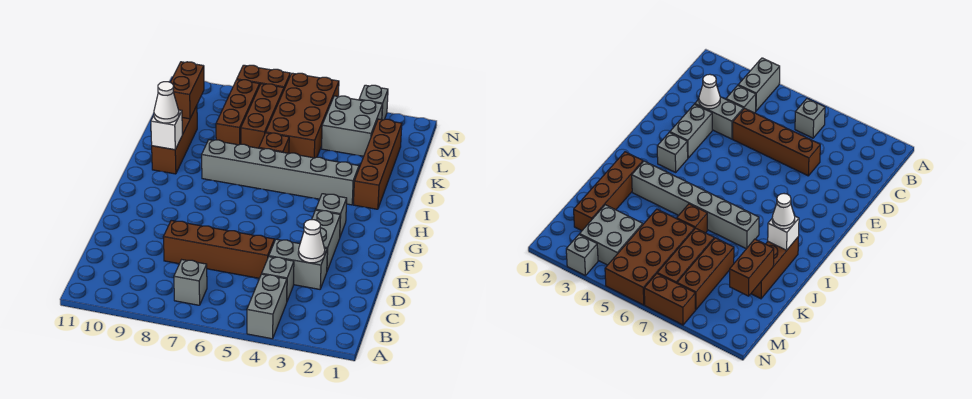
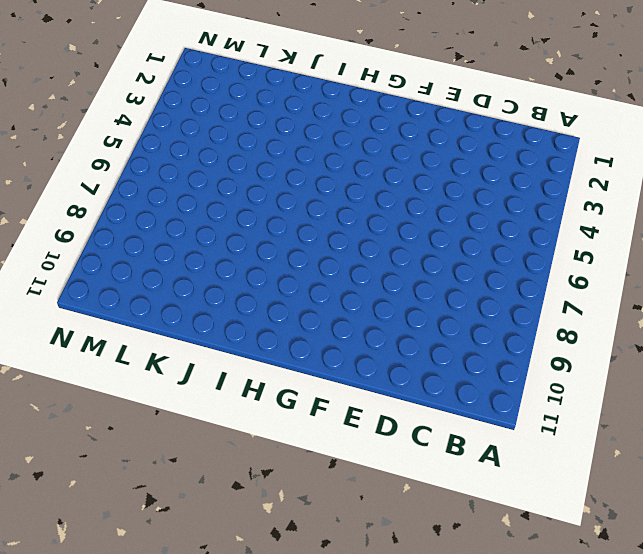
none -> grey 1x2 brick [247,274,287,339]
none -> grey 1x1 brick [174,260,207,305]
none -> grey 1x1 brick [262,257,294,301]

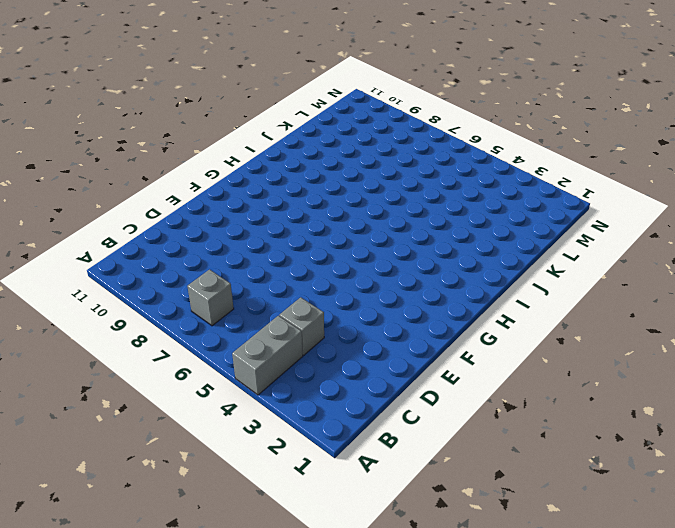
none -> grey 1x2 brick [269,239,327,289]
none -> brown 1x4 brick [163,220,274,278]
none -> grey 1x2 brick [312,210,340,271]

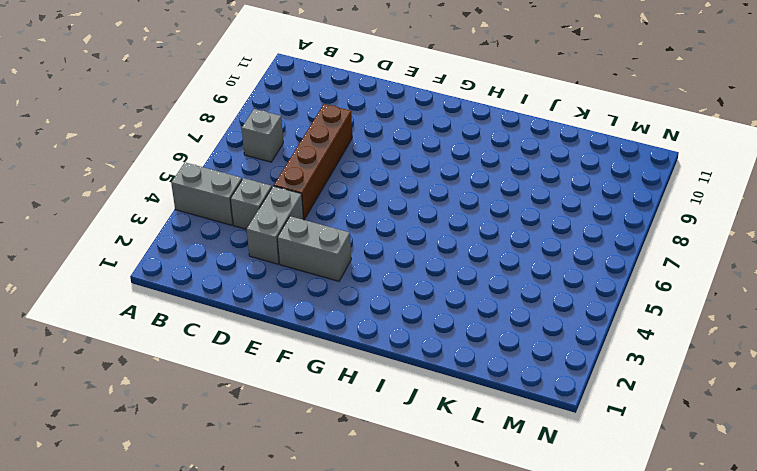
none -> grey 1x1 brick [316,194,347,236]
none -> brown 1x4 brick [354,119,402,209]
none -> grey 1x6 brick [202,140,359,205]

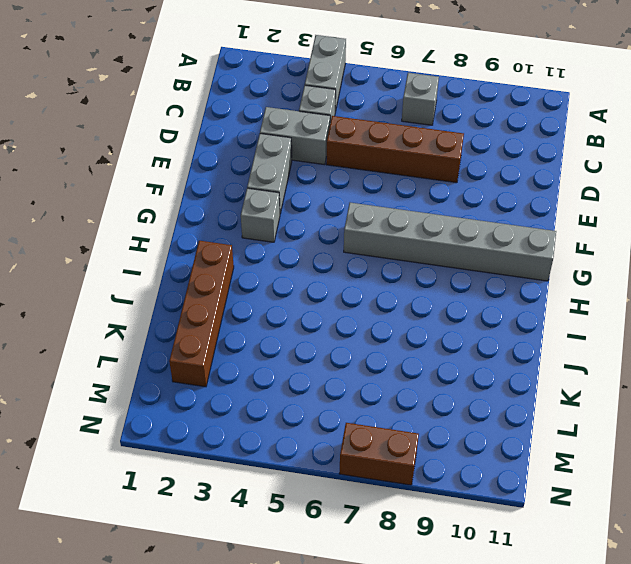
grey 1x6 brick [344,203,556,281] -> grey 1x6 brick moved to [202,140,359,205]
none -> brown 1x3 brick [152,106,197,174]
none -> brown 1x1 brick [259,133,289,153]
none -> brown 2x4 brick [266,73,339,158]

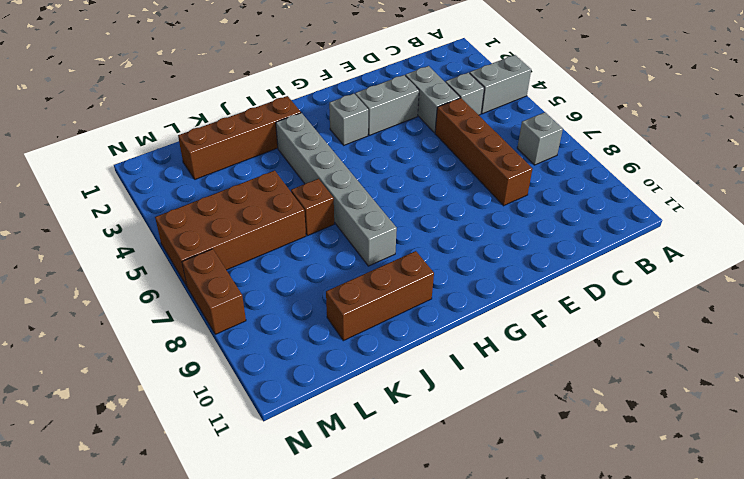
none -> brown 1x3 brick [241,84,284,148]
none -> brown 1x3 brick [216,80,260,145]
none -> grey 2x2 brick [322,96,382,156]

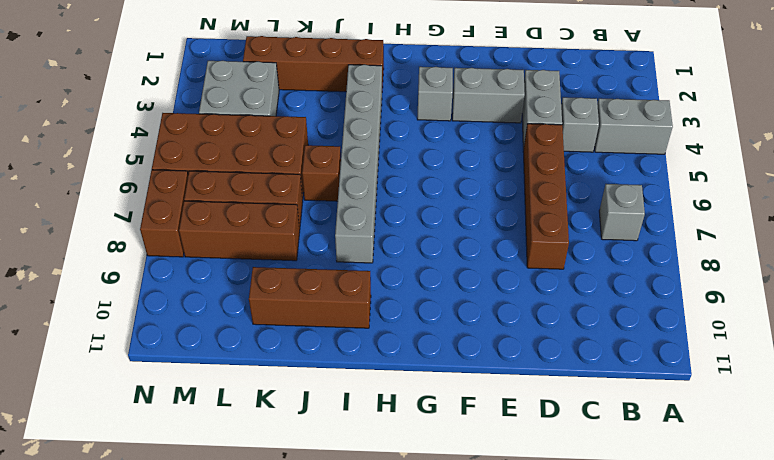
none -> grey 1x1 brick [359,85,388,120]
none -> white 1x1 cone [298,220,325,263]
none -> white 1x1 brick [151,110,182,150]

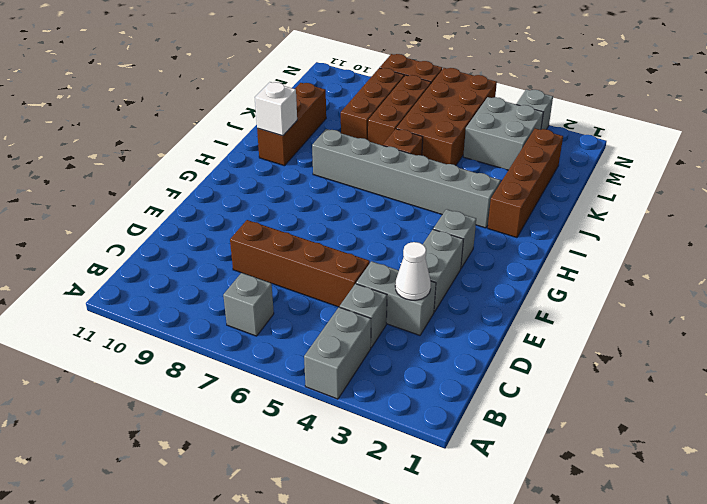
none -> brown 1x2 brick [170,62,204,119]
none -> white 1x1 cone [154,82,179,123]

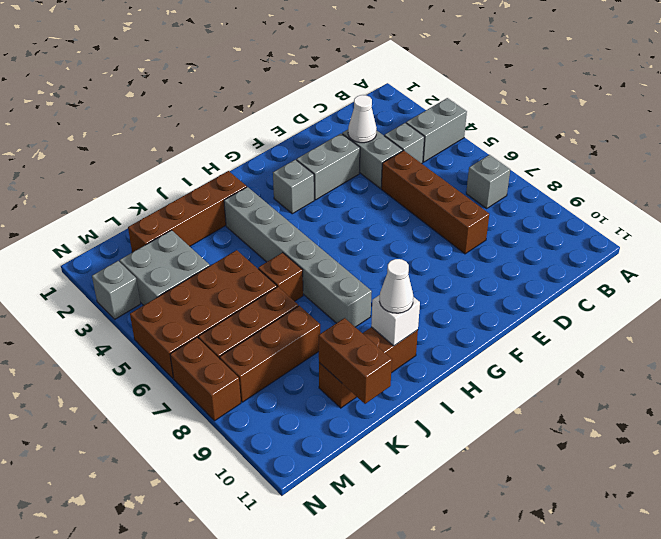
brown 1x2 brick [319,318,392,404] -> brown 1x2 brick turned to [170,62,204,119]

